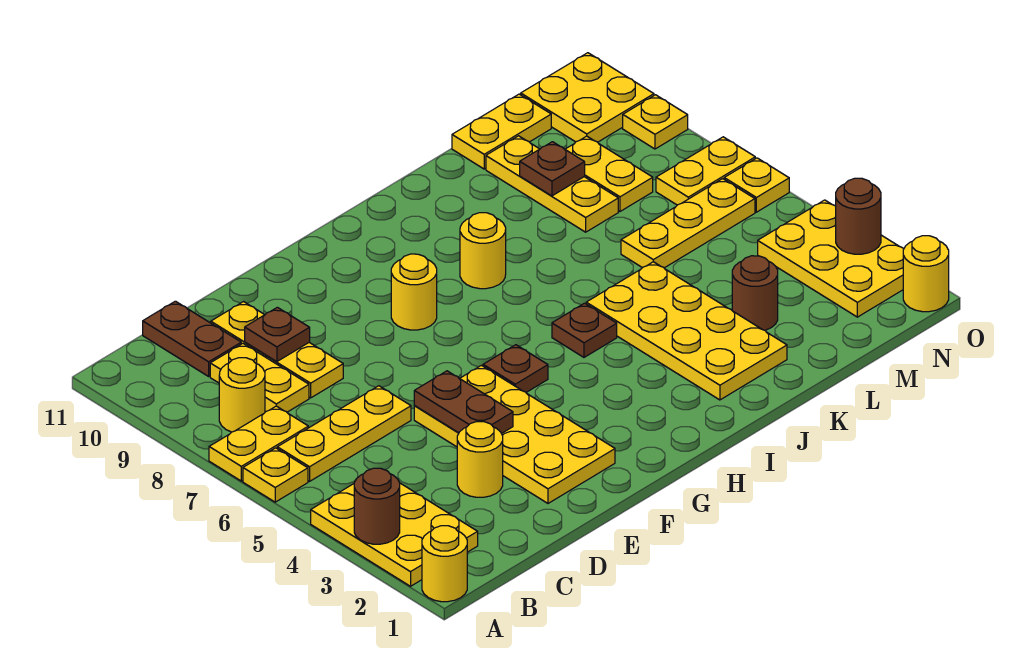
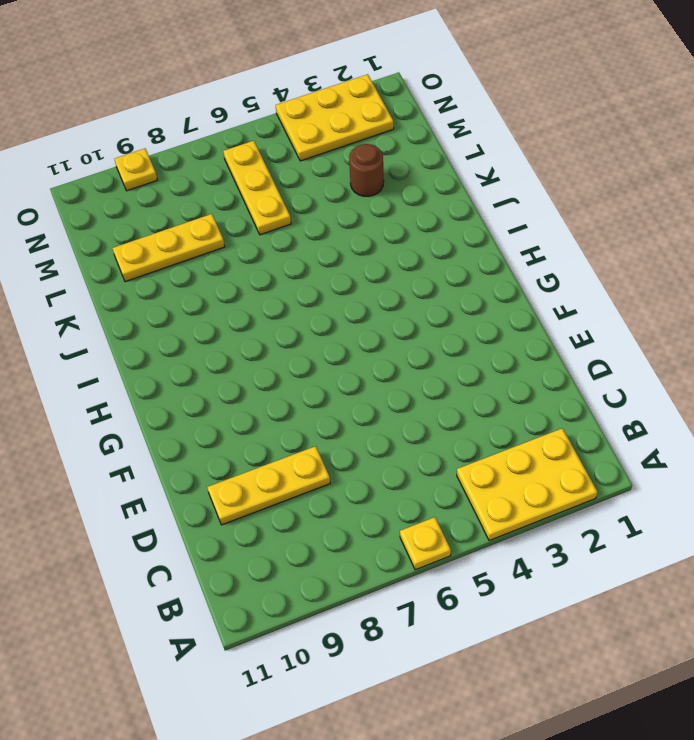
none -> yellow 1x1 round brick [422,526,467,602]
none -> yellow 1x2 plate [209,406,308,481]
none -> yellow 1x3 plate [277,386,411,481]
none -> yellow 1x1 round brick [219,358,265,432]

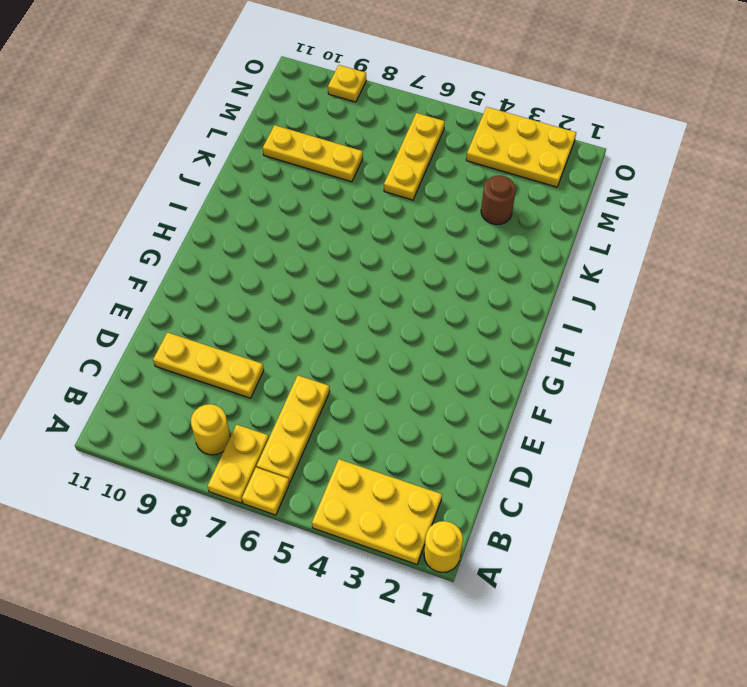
none -> yellow 1x2 plate [210,344,309,412]
none -> brown 1x2 plate [143,301,241,376]
none -> yellow 1x1 round brick [457,422,503,497]
none -> yellow 2x4 plate [414,365,615,503]

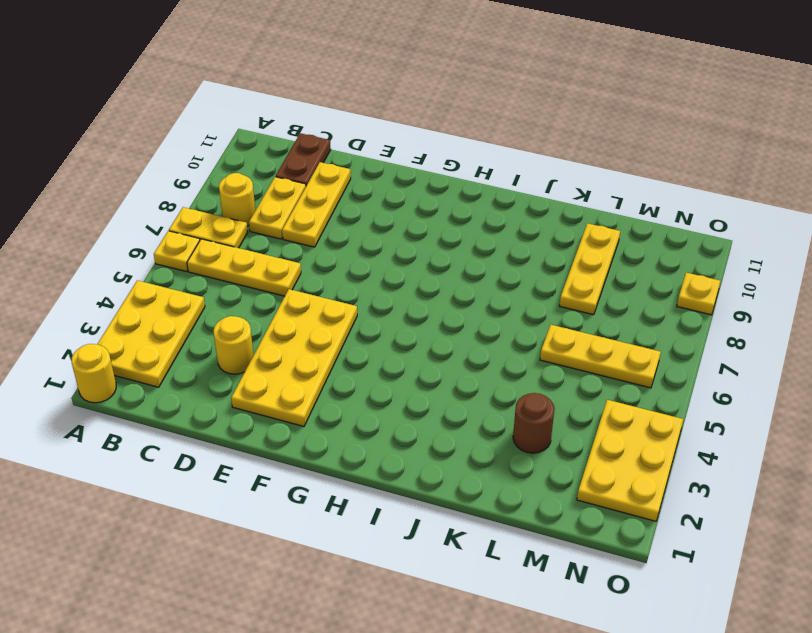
none -> brown 1x1 plate [483,345,548,392]
none -> yellow 1x1 round brick [391,254,437,330]
none -> brown 1x1 plate [552,303,617,357]
none -> yellow 1x1 round brick [460,213,506,289]

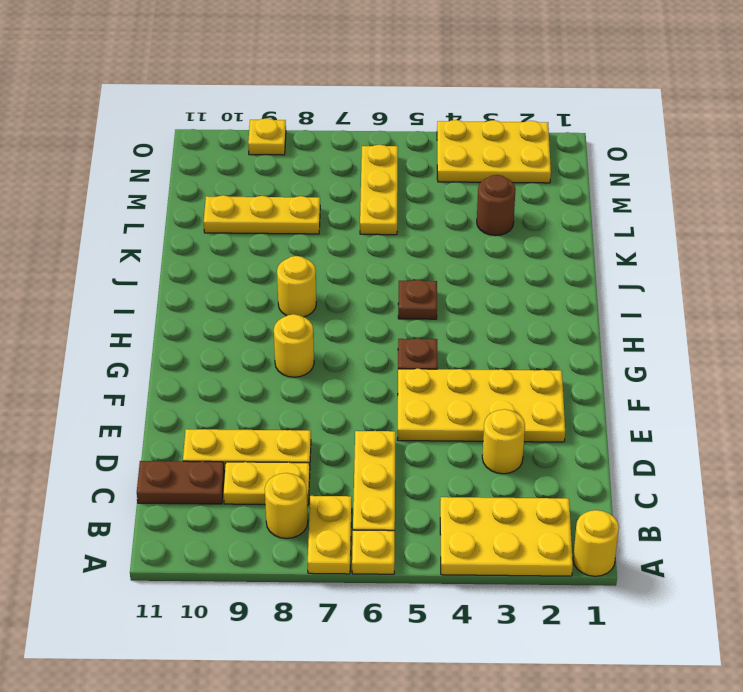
none -> yellow 2x4 plate [586,262,787,400]
none -> yellow 1x2 plate [452,94,551,169]
none -> yellow 1x2 plate [565,136,653,211]
none -> yellow 1x2 plate [656,137,755,205]

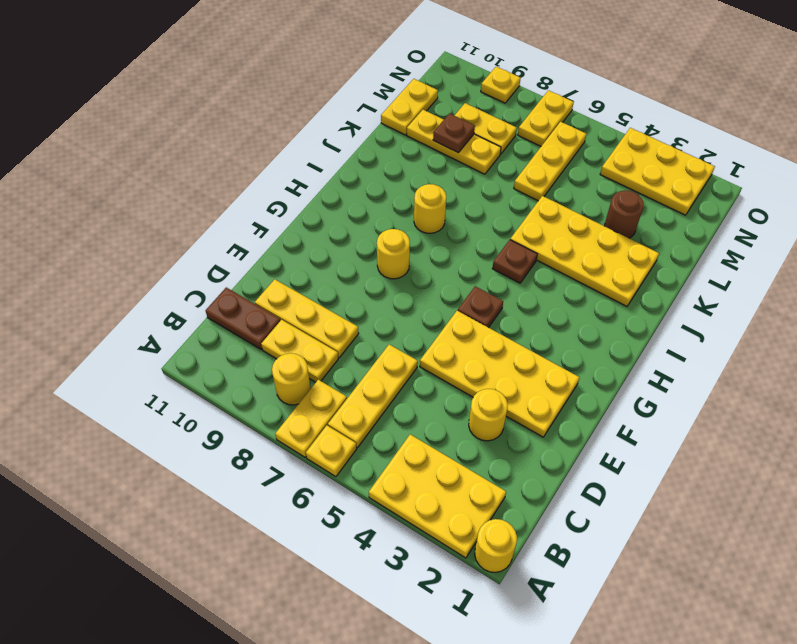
none -> yellow 2x2 plate [521,53,654,142]
none -> yellow 1x1 round brick [903,236,949,312]
none -> yellow 1x1 plate [724,158,789,212]
none -> brown 1x1 round brick [354,468,400,544]

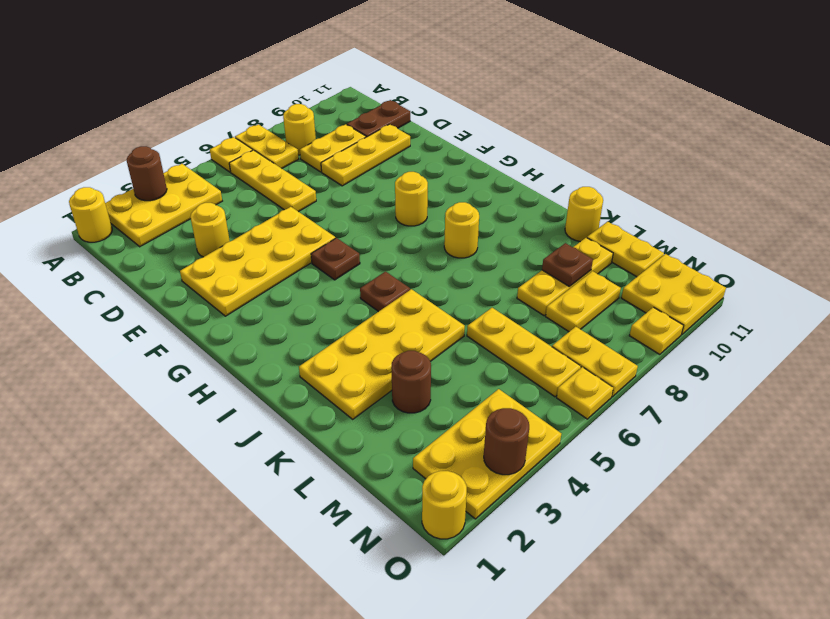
yellow 1x1 round brick [565,187,603,242] -> none
none -> brown 1x1 plate [245,307,310,362]
none -> brown 1x2 plate [414,371,513,433]

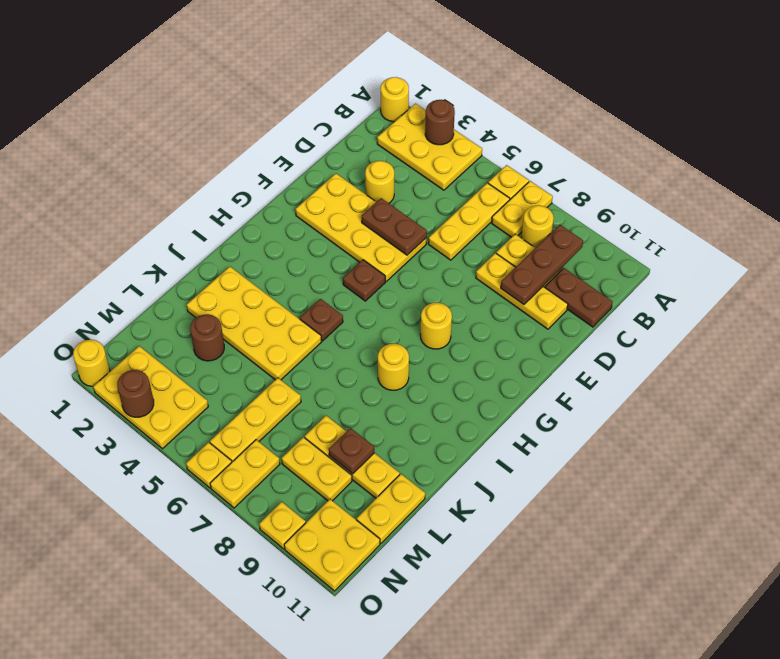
brown 1x3 plate [501,225,583,305] -> brown 1x1 plate [245,307,310,362]

